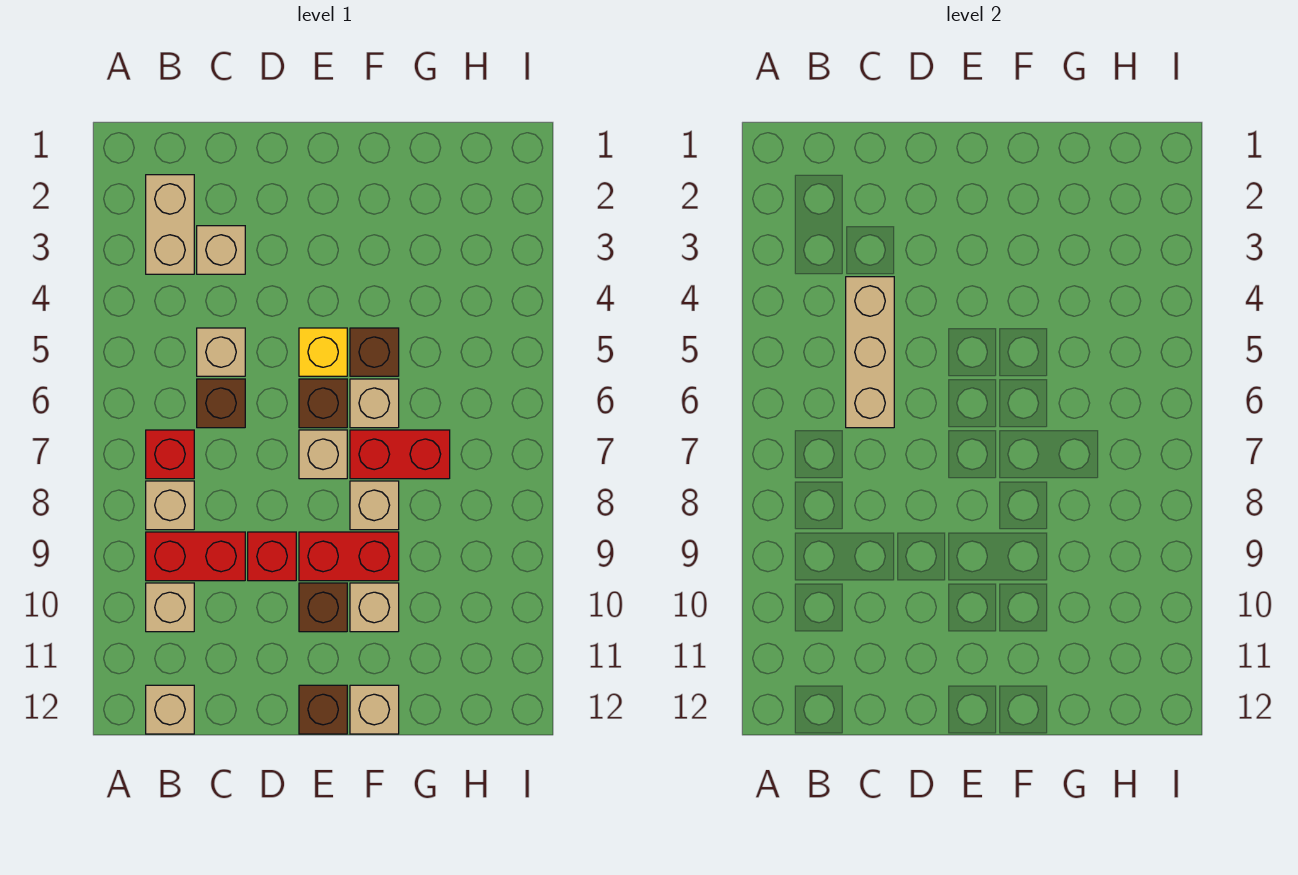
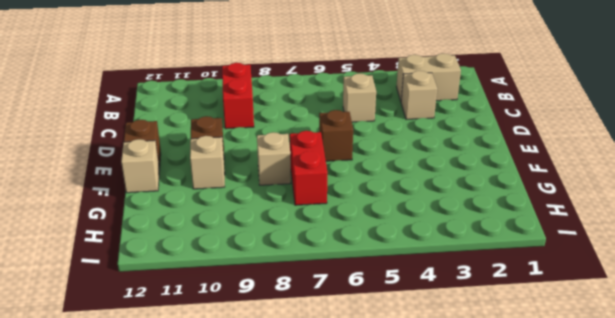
none -> red 1x1 brick [146,430,194,479]
none -> tan 1x1 brick [146,481,194,530]
none -> tan 1x1 brick [146,583,194,632]

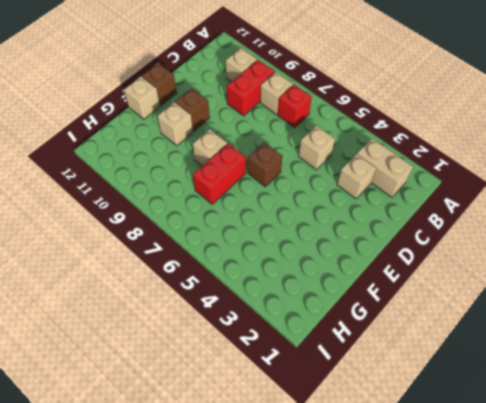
none -> tan 1x1 brick [146,685,194,734]
none -> brown 1x1 brick [197,379,245,428]
none -> red 1x1 brick [248,532,296,581]

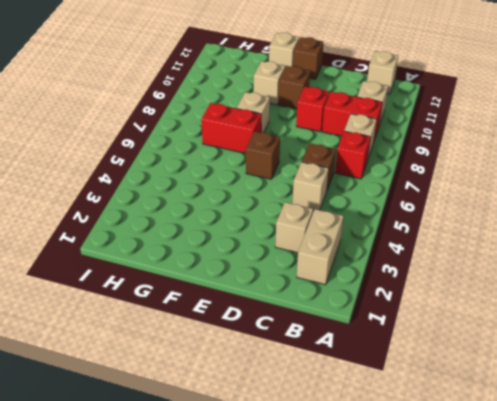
none -> yellow 1x1 brick [299,328,347,376]
none -> tan 1x1 brick [299,430,347,479]
none -> red 1x2 brick [299,532,399,581]

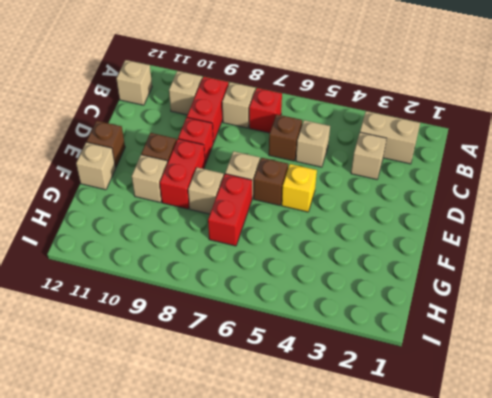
none -> brown 1x1 brick [350,328,399,376]
none -> tan 1x1 brick [350,379,399,428]
none -> tan 1x3 brick [846,277,894,428]

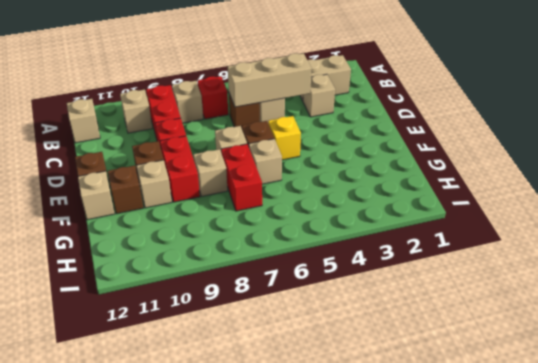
brown 1x1 brick [108,166,143,214] -> brown 1x1 brick moved to [350,328,399,376]

